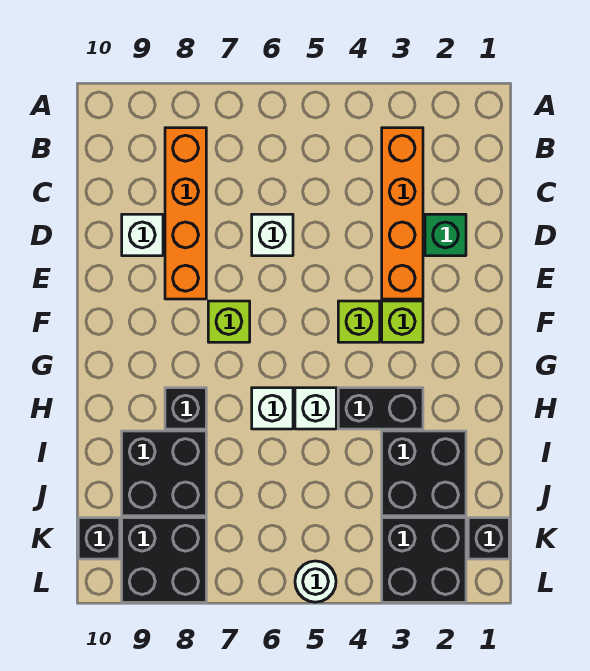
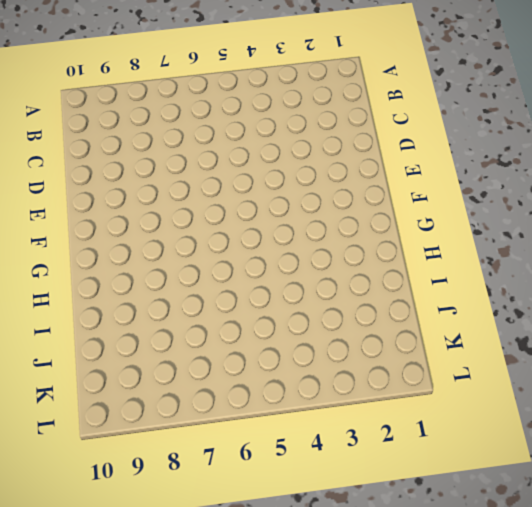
none -> orange 1x4 brick [382,128,423,299]
none -> orange 1x4 brick [165,128,206,299]
none -> green 1x1 brick [425,214,466,256]

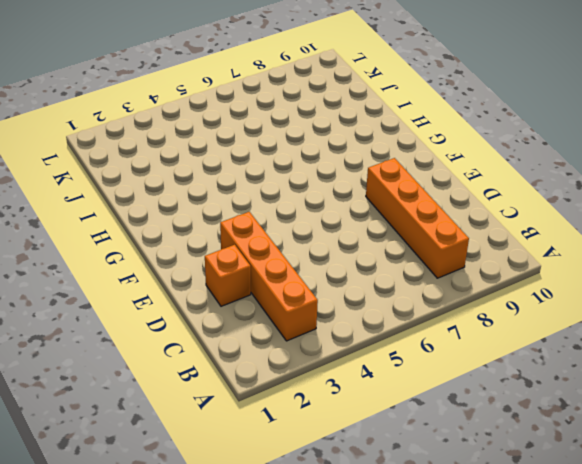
orange 1x1 brick [205,245,251,306] -> green 1x1 brick [425,214,466,256]
none -> white 1x1 brick [252,214,293,256]
none -> white 1x1 brick [122,214,163,256]
none -> lime 1x1 brick [382,301,423,342]

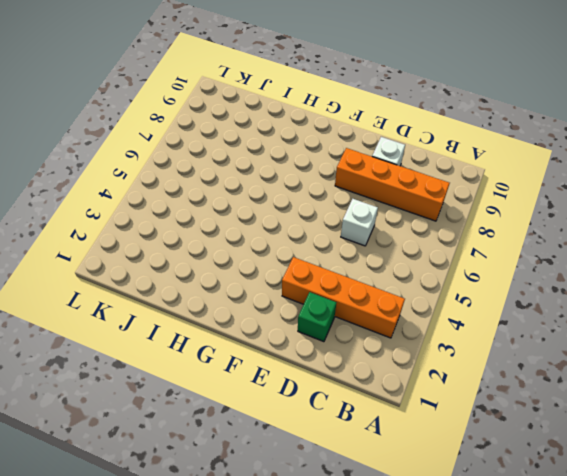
none -> lime 1x1 brick [382,301,423,342]
none -> lime 1x1 brick [338,301,380,342]
none -> lime 1x1 brick [208,301,250,342]

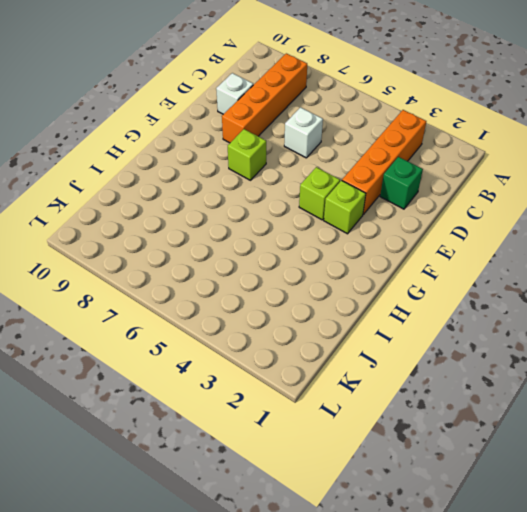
none -> black 1x2 brick [338,388,423,429]
none -> white 1x1 brick [295,388,336,429]
none -> white 1x1 brick [252,388,293,429]

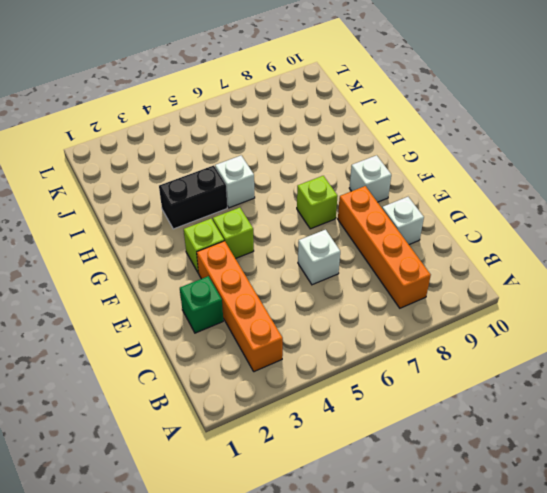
white 1x1 brick [349,155,391,202] -> white 1x1 brick moved to [252,388,293,429]
none -> black 1x1 brick [165,388,206,429]
none -> black 2x2 brick [382,431,466,516]
none -> black 2x2 brick [122,431,206,516]

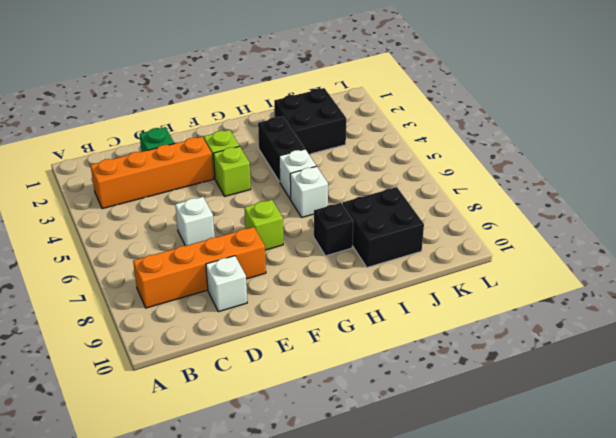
none -> black 1x1 brick [468,518,509,559]
none -> black 2x2 brick [382,518,466,602]
none -> black 2x2 brick [122,518,206,602]

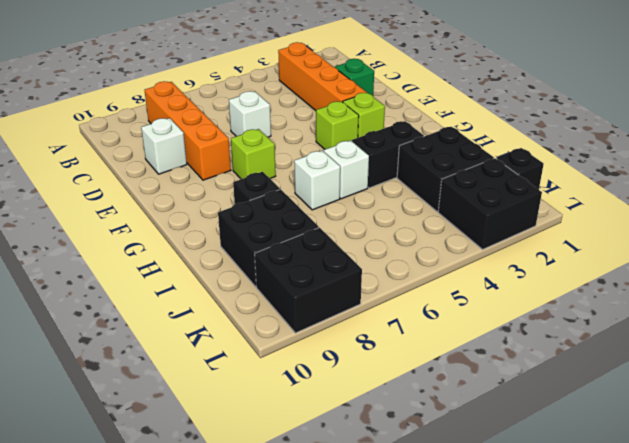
none -> black 1x1 brick [78,518,120,559]
none -> white 1x1 round brick [295,561,336,602]

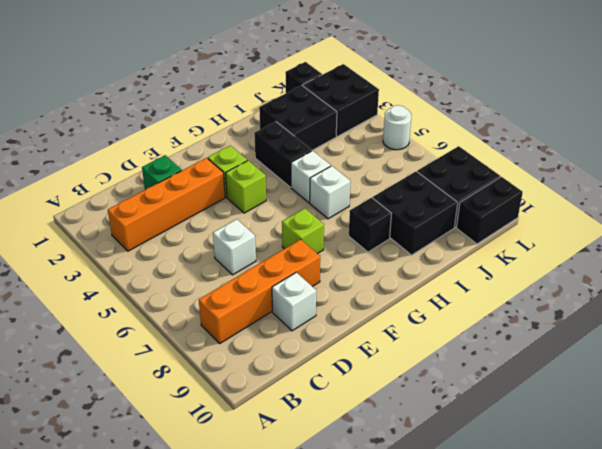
black 1x2 brick [457,177,523,244] -> black 1x1 brick [78,518,120,559]

